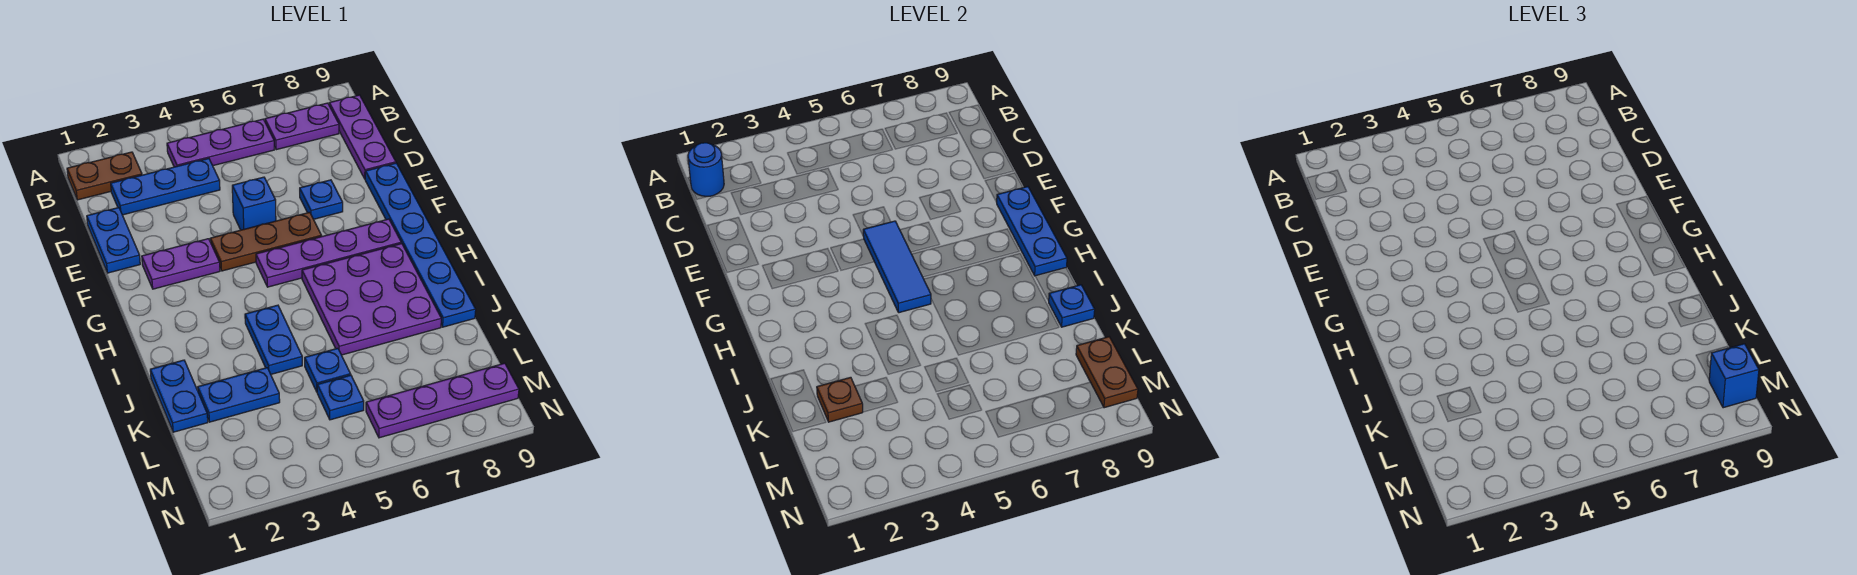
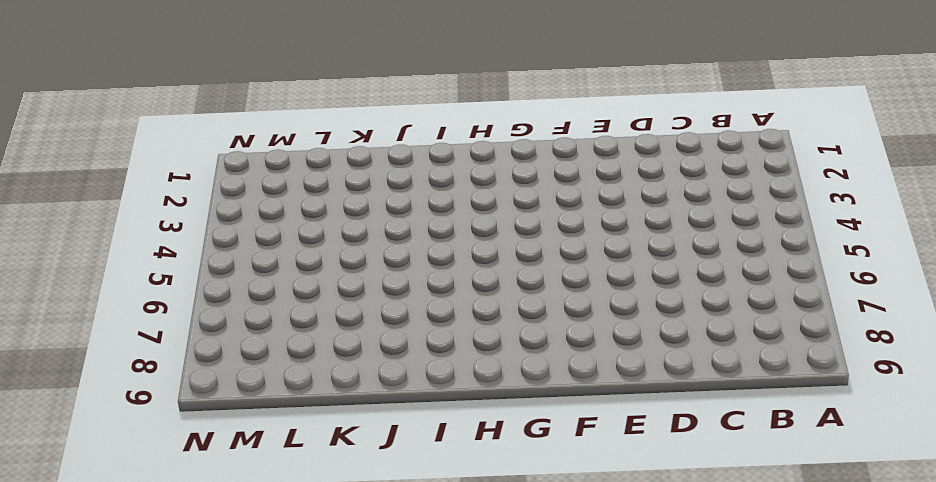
none -> brown 1x2 plate [67,152,142,200]
none -> purple 1x3 plate [167,119,274,167]
none -> purple 1x2 plate [265,103,339,150]

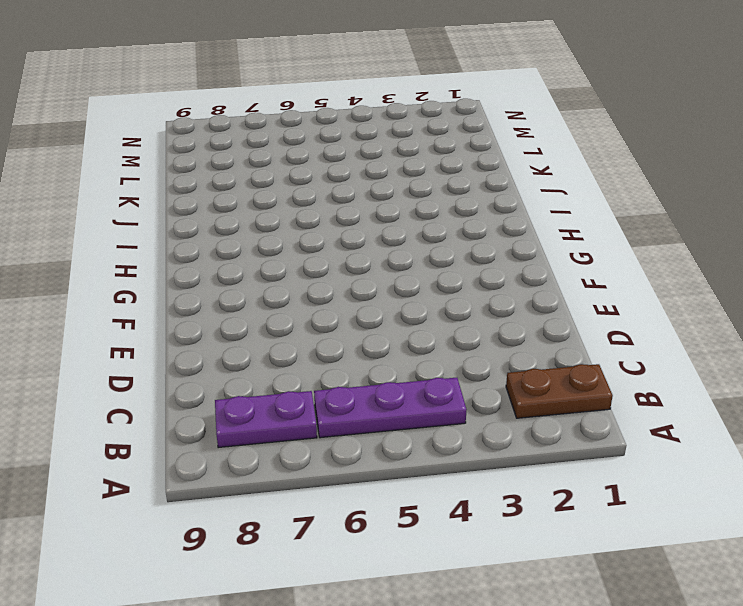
none -> purple 1x3 plate [329,95,396,179]
none -> blue 1x3 plate [111,158,220,215]
none -> blue 1x2 plate [87,208,140,273]

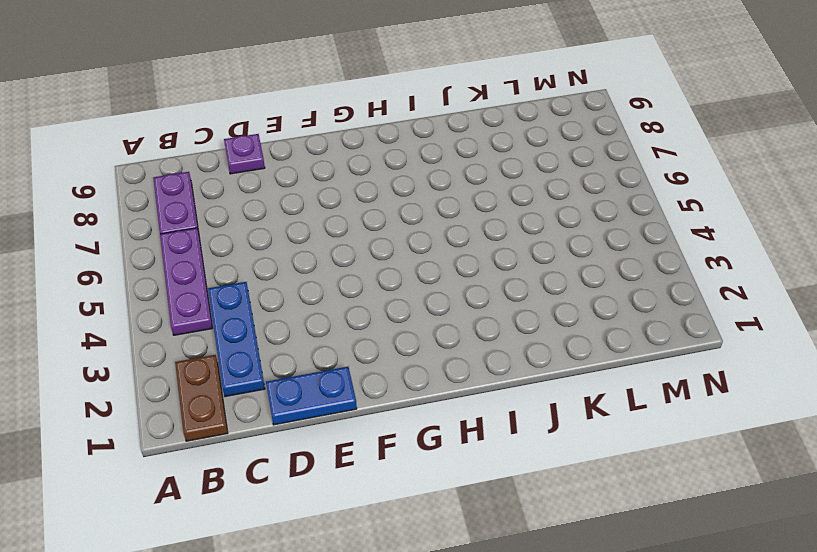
purple 1x1 plate [224,134,265,174] -> purple 1x3 plate [329,95,396,179]
none -> blue 1x1 brick [232,177,276,230]
none -> blue 1x1 plate [300,180,343,219]
none -> blue 1x6 plate [365,163,476,327]

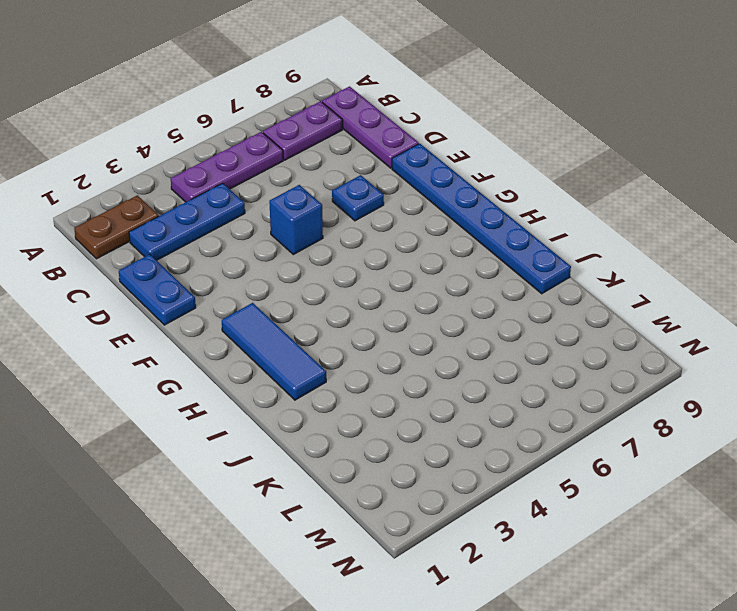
blue 1x3 tile [222,303,326,400] -> blue 1x3 tile moved to [863,221,931,313]
none -> purple 1x2 plate [142,239,220,289]
none -> brown 1x3 plate [210,212,322,271]
none -> purple 1x4 plate [256,219,401,287]

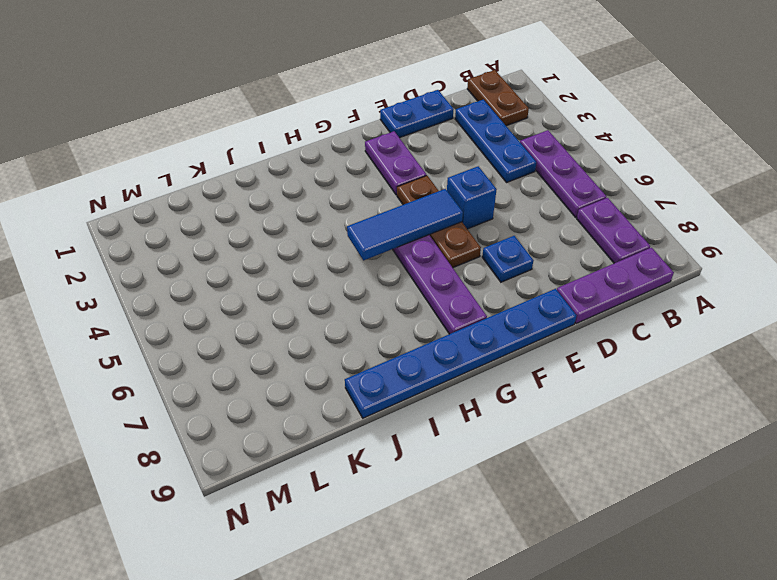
none -> purple 3x3 plate [302,243,441,355]
none -> blue 1x2 plate [245,305,302,374]
none -> blue 1x2 plate [150,360,208,432]

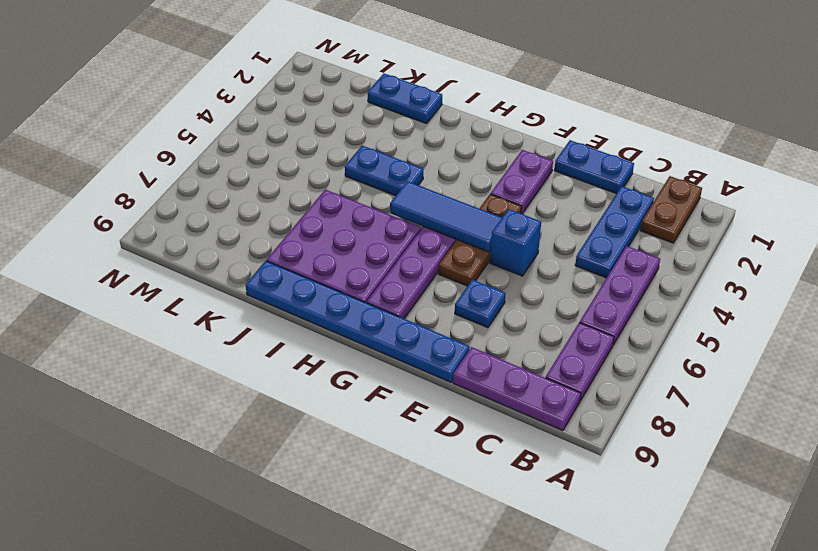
none -> blue 1x2 plate [198,368,280,422]
none -> blue 1x1 plate [305,348,351,392]
none -> blue 1x1 plate [317,375,364,420]

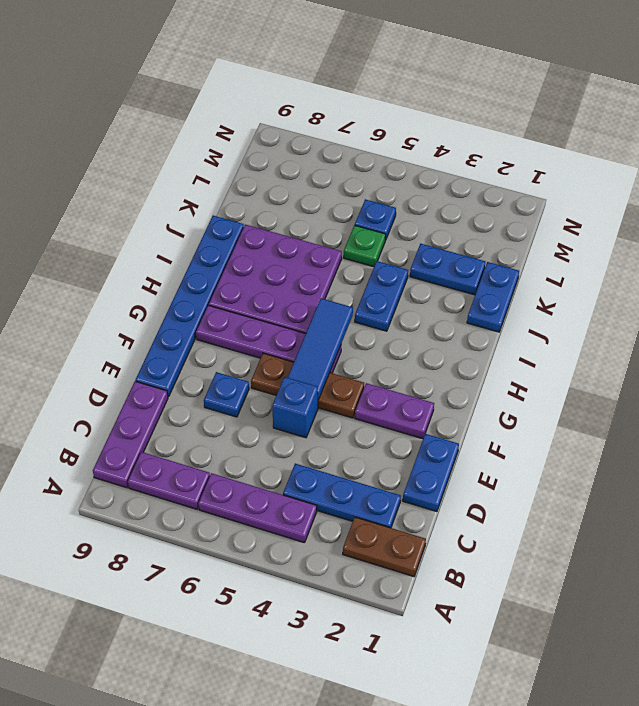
green 1x1 plate [344,225,386,267] -> blue 1x1 plate [305,348,351,392]
none -> purple 1x4 plate [366,363,519,438]
none -> blue 1x1 round brick [688,143,724,197]
none -> blue 1x3 plate [997,187,1067,276]

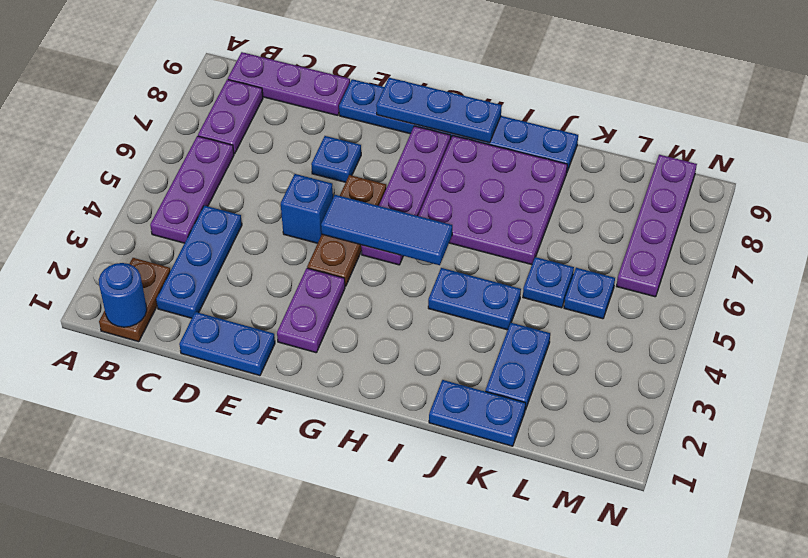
none -> blue 1x1 plate [1049,285,1095,327]
none -> brown 1x1 plate [817,377,863,422]
none -> brown 1x2 plate [1076,337,1138,408]

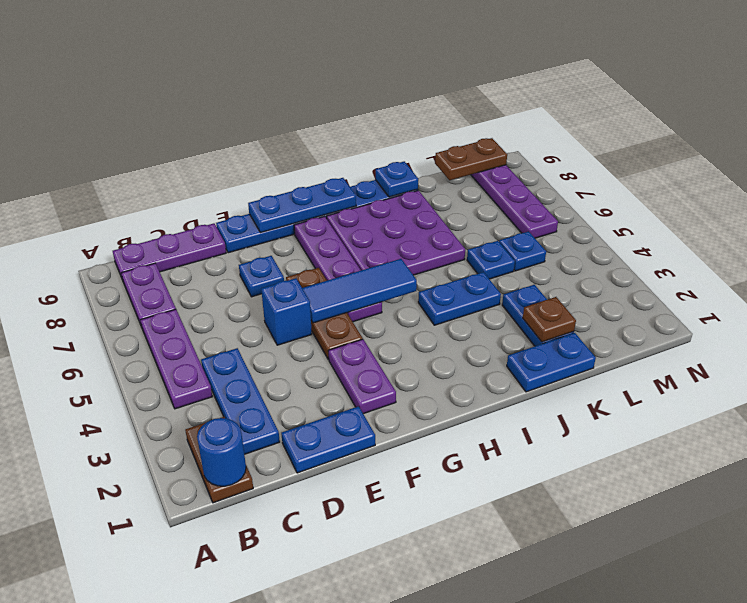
none -> blue 1x1 brick [1709,344,1759,408]

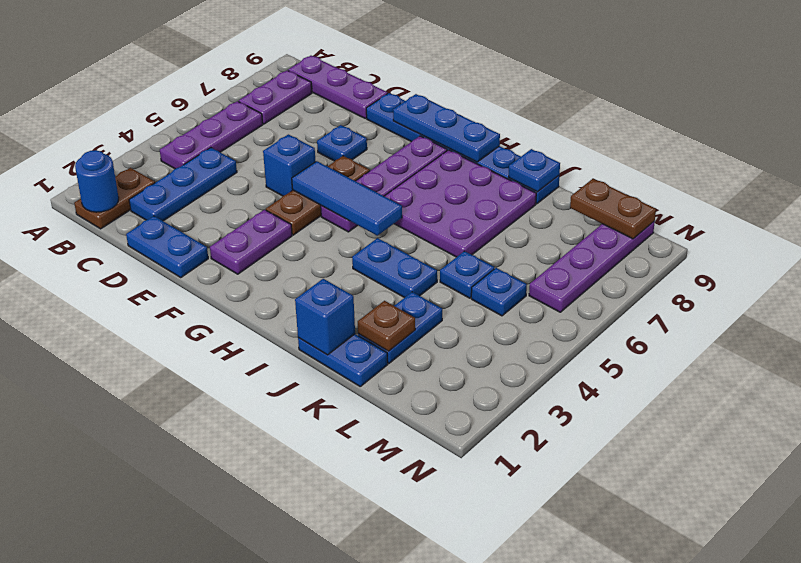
blue 1x1 brick [295,279,355,355] -> blue 1x1 brick moved to [1709,344,1759,408]

